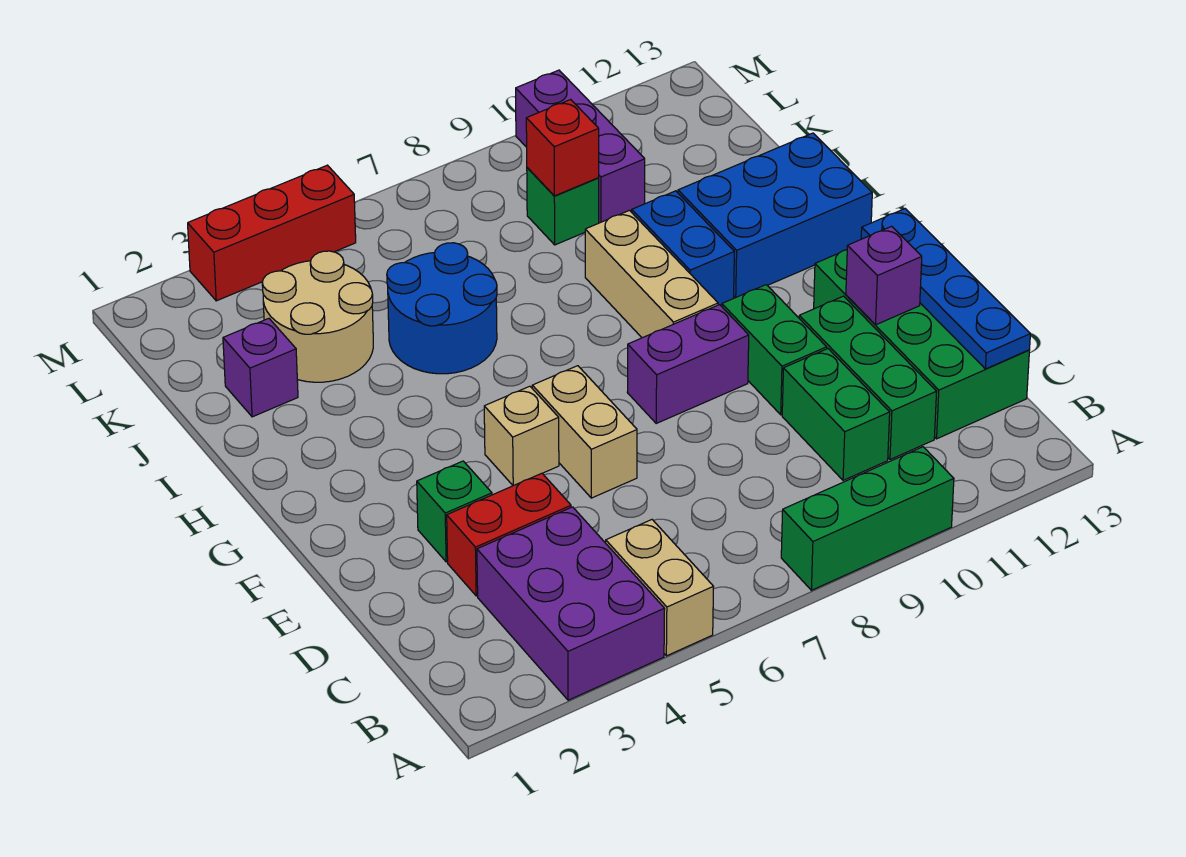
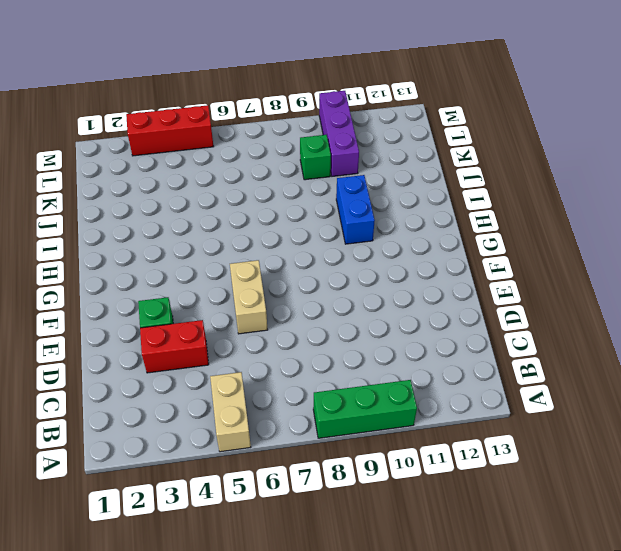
none -> purple 2x3 brick [477,507,665,700]
none -> green 1x2 brick [782,349,890,480]
none -> green 1x3 brick [799,296,937,460]

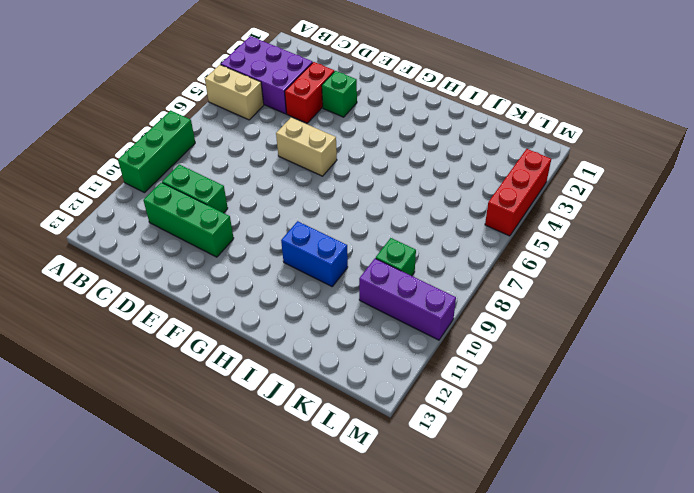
none -> green 2x4 brick [814,250,1030,439]
none -> green 1x2 brick [722,285,827,415]
none -> tan 1x1 brick [484,386,559,486]

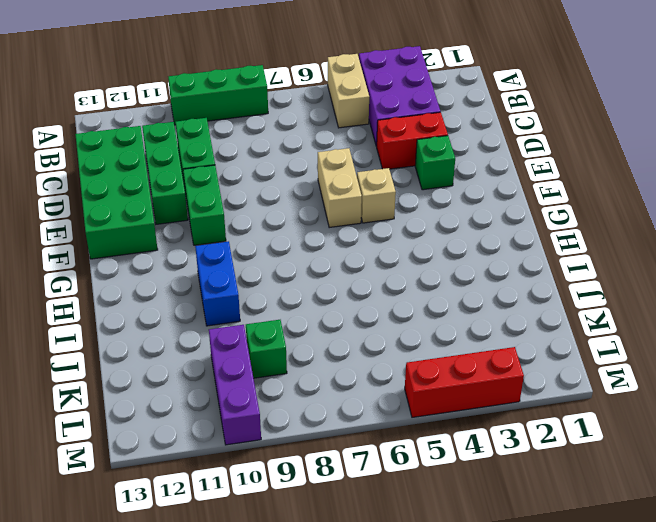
none -> purple 1x2 brick [627,305,749,423]
none -> tan 1x3 brick [585,210,718,338]
none -> blue 2x3 brick [678,133,872,298]

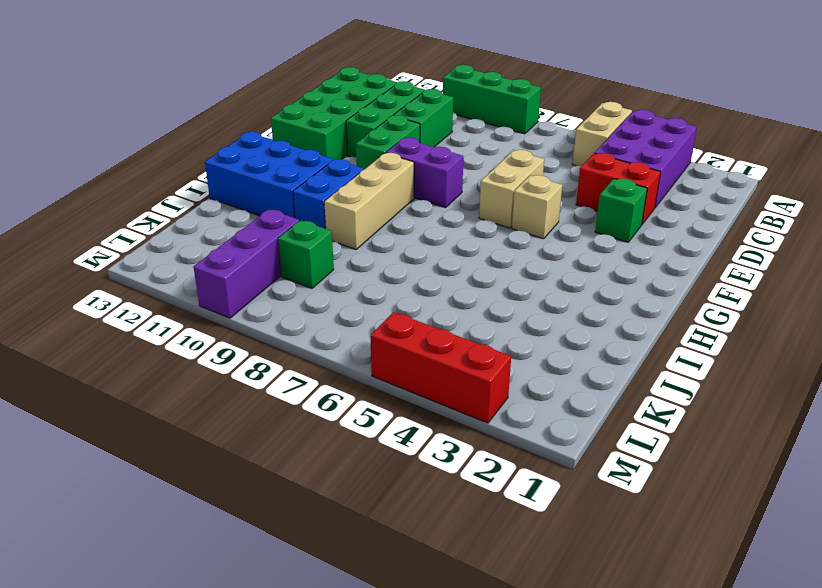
none -> blue 2x2 round brick [387,243,497,374]
none -> purple 1x1 brick [223,318,298,417]
none -> tan 2x2 round brick [262,251,373,382]

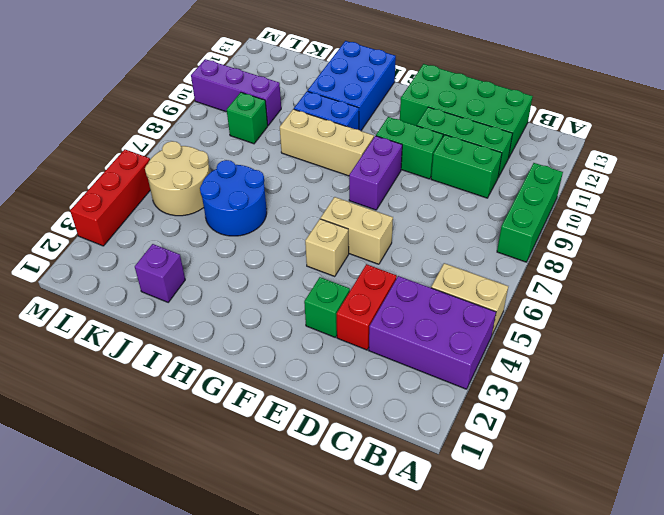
tan 2x2 round brick [145,141,210,216] -> tan 2x2 round brick moved to [262,251,373,382]
none -> blue 1x4 plate [861,209,1030,369]
none -> purple 1x1 brick [846,226,922,325]
none -> red 1x1 brick [526,99,599,196]

